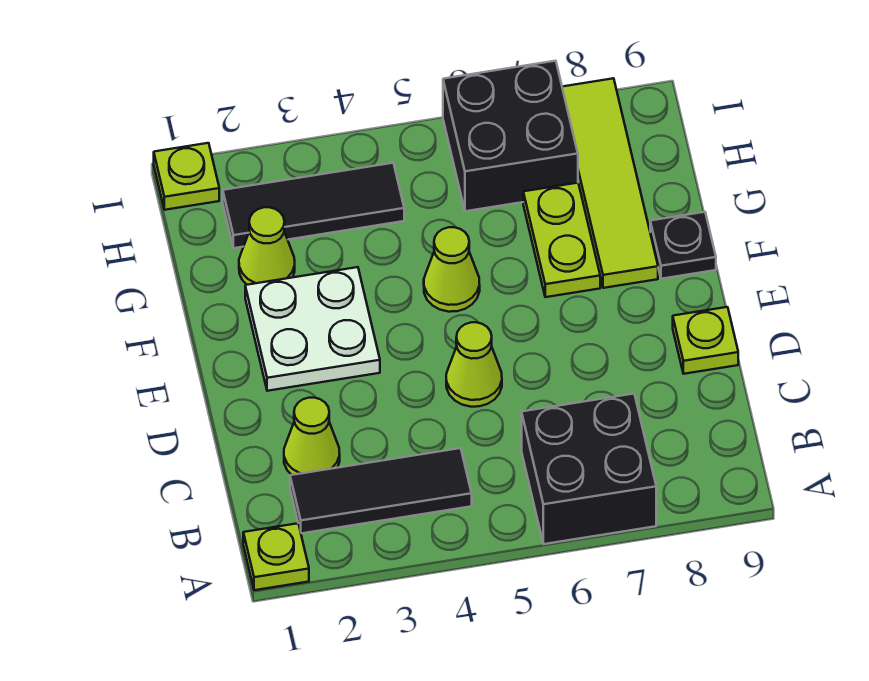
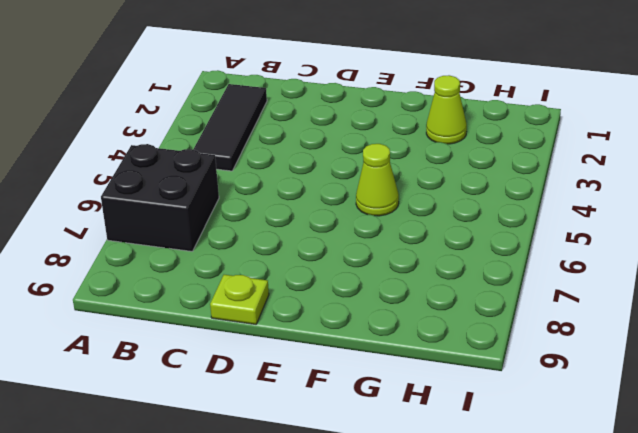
none -> lime 1x1 plate [243,523,309,590]
none -> lime 1x1 cone [284,398,340,475]
none -> lime 1x1 cone [446,322,502,407]

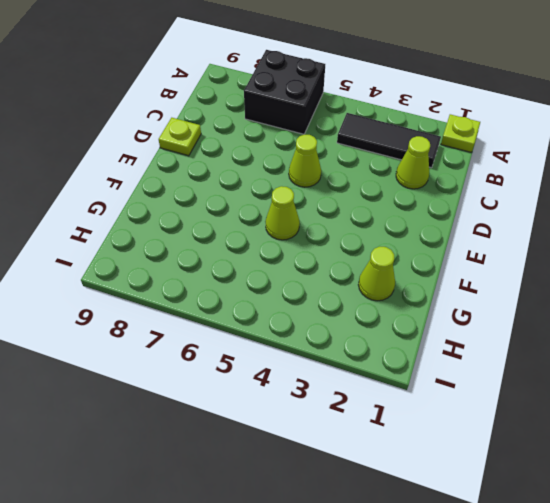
none -> white 2x2 plate [245,267,380,391]
none -> lime 1x2 plate [523,183,600,297]
none -> lime 1x4 tile [562,78,658,288]

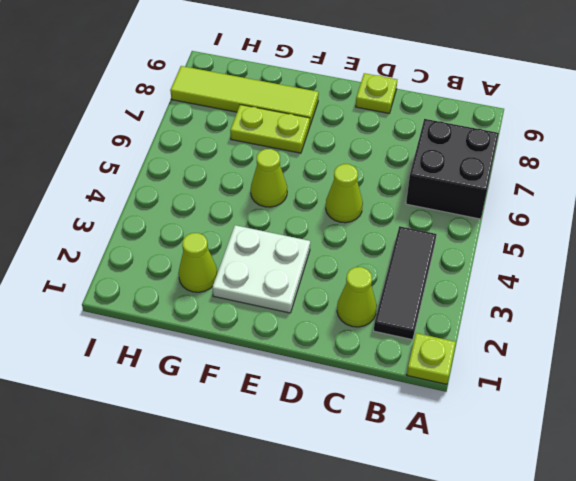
none -> black 1x1 plate [650,212,716,279]
none -> black 1x3 tile [223,163,404,248]
none -> black 2x2 brick [443,61,578,211]

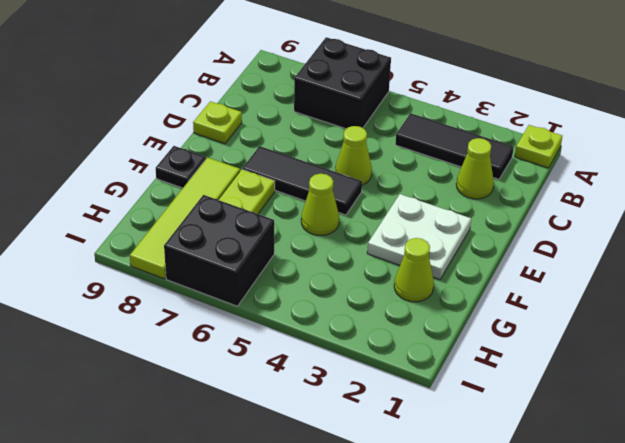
black 1x3 tile [243,146,362,215] -> black 1x3 tile moved to [223,163,404,248]
none -> lime 1x1 plate [154,143,219,210]

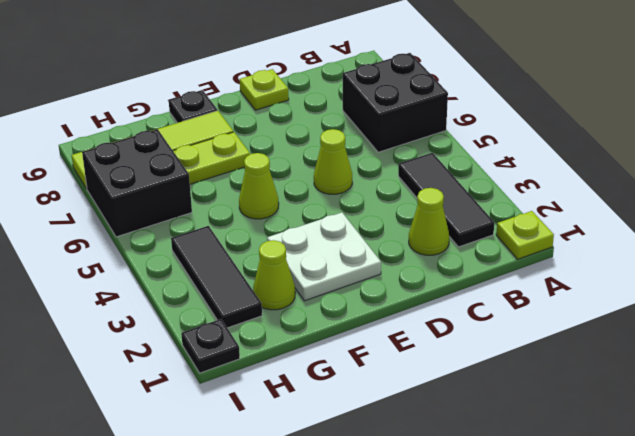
black 1x1 plate [181,319,240,373] -> lime 1x1 plate [154,143,219,210]

